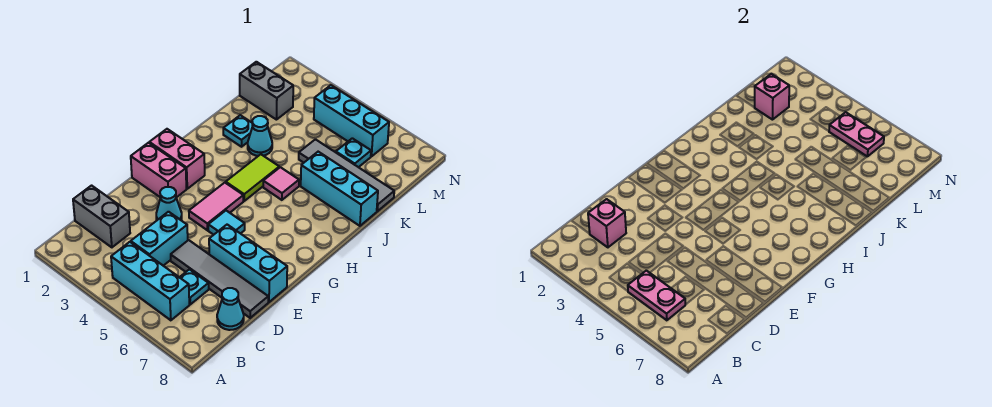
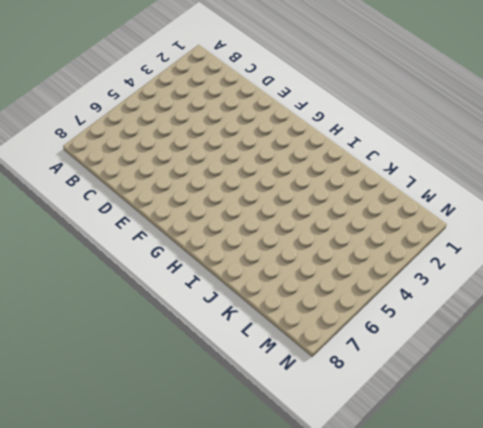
none -> cyan 1x3 brick [111,242,189,320]
none -> grey 1x2 brick [73,186,130,247]
none -> cyan 1x2 brick [131,212,188,266]

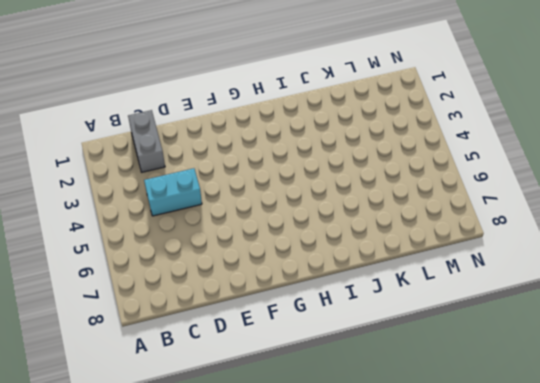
none -> cyan 1x3 brick [111,242,189,320]
none -> cyan 1x1 plate [180,269,209,304]
none -> cyan 1x1 cone [217,288,244,330]

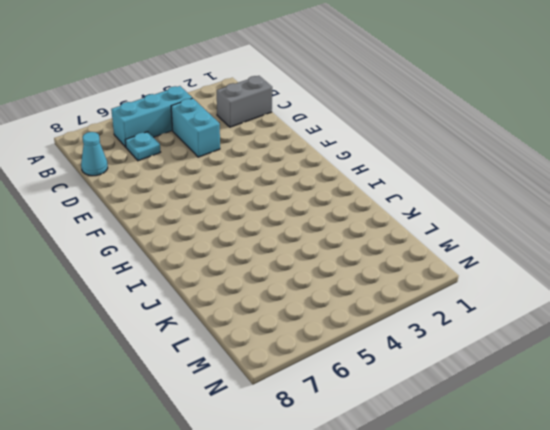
none -> grey 1x4 tile [171,240,268,318]
none -> cyan 1x1 cone [156,187,182,220]
none -> cyan 1x3 brick [209,225,287,302]

